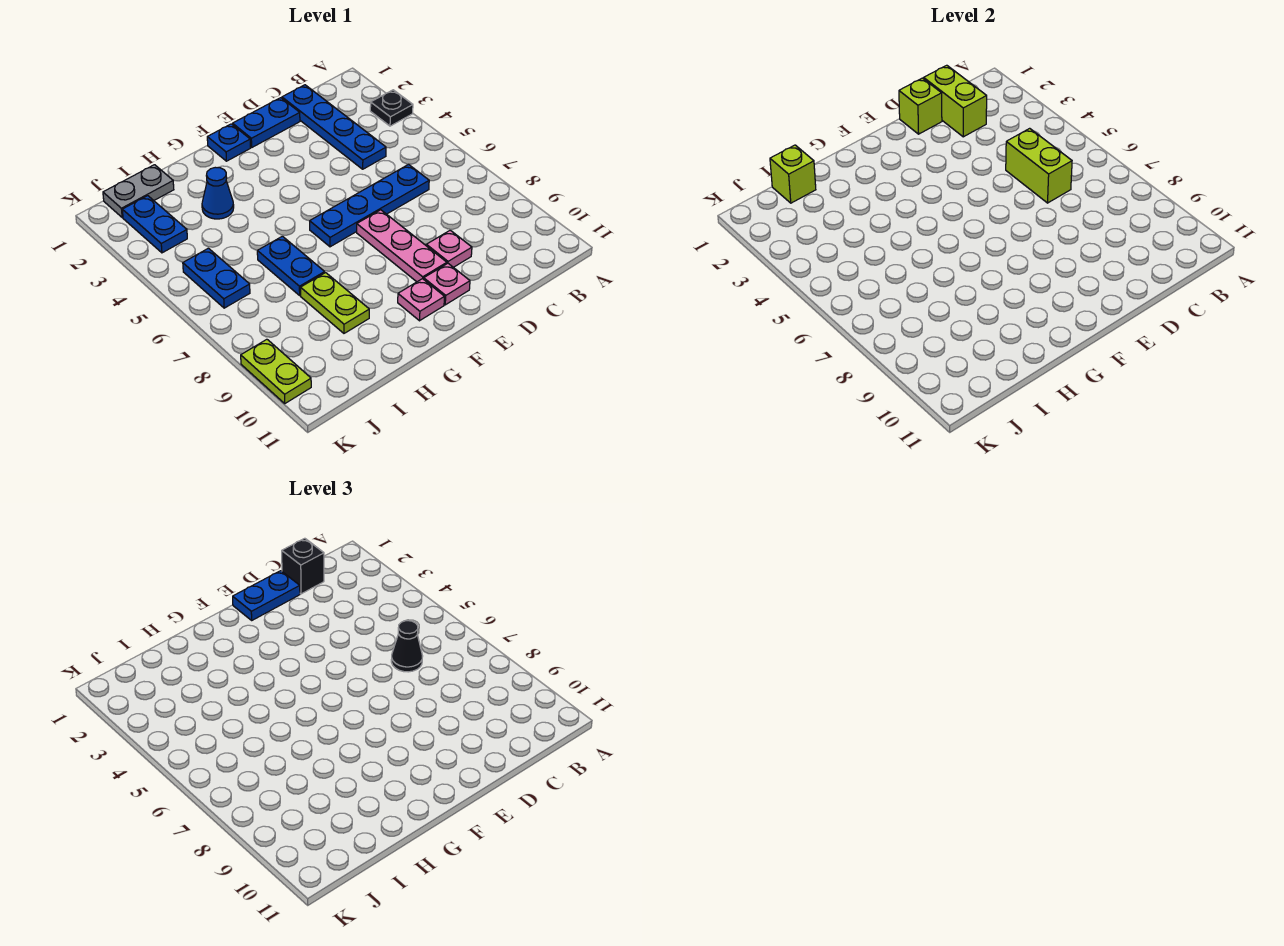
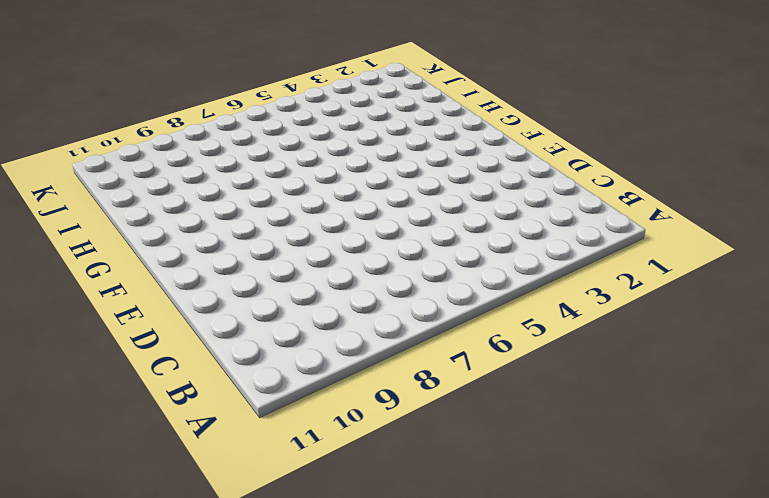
none -> black 1x1 plate [370,90,413,126]
none -> blue 1x4 plate [282,85,386,169]
none -> blue 1x4 plate [310,165,429,247]

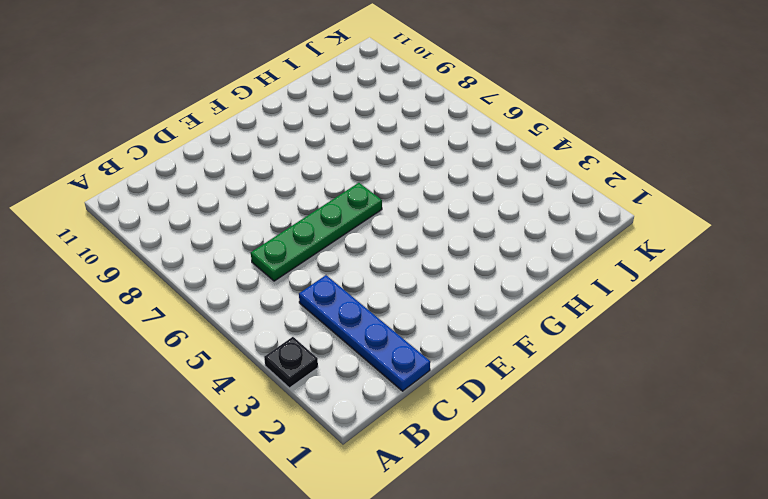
green 1x4 plate [251,183,382,281] -> blue 1x4 plate [310,165,429,247]
none -> blue 1x2 plate [233,98,300,147]
none -> pink 1x1 plate [426,230,472,267]
none -> pink 1x3 plate [357,210,447,282]

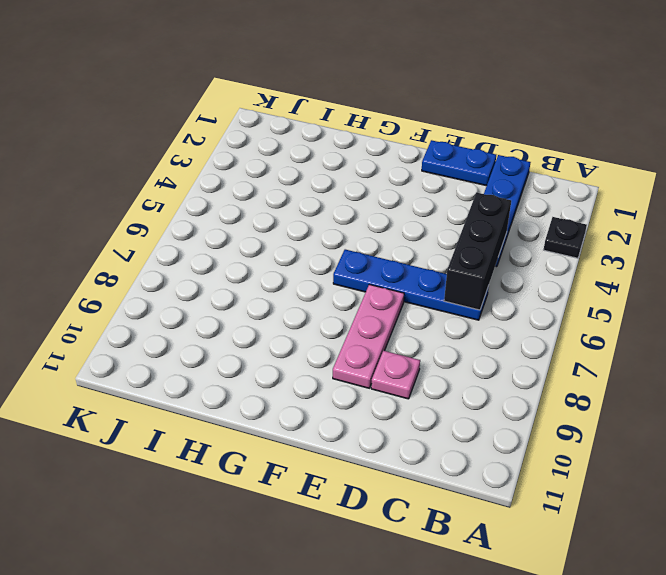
black 1x3 brick [444,192,511,310] -> lime 1x2 brick [1006,128,1072,203]
none -> pink 1x1 plate [424,263,470,305]
none -> blue 1x1 plate [207,124,250,161]
none -> pink 1x1 plate [398,279,444,321]

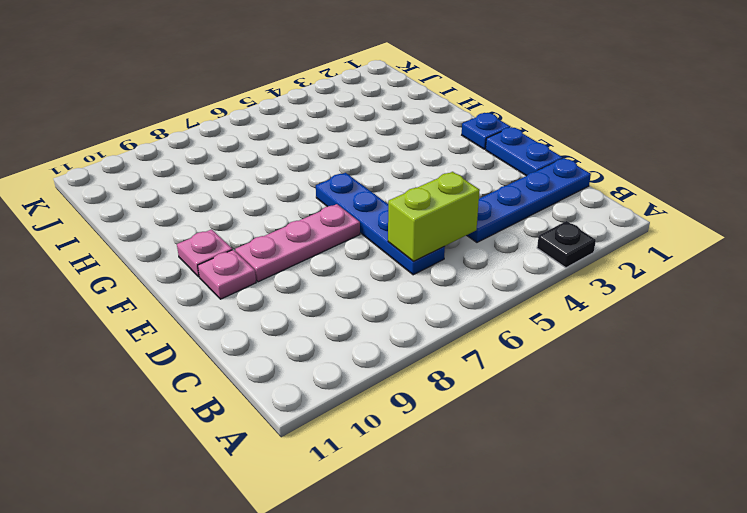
none -> pink 1x1 plate [426,230,472,267]
none -> blue 1x1 cone [202,167,234,219]
none -> blue 1x2 plate [257,236,325,295]

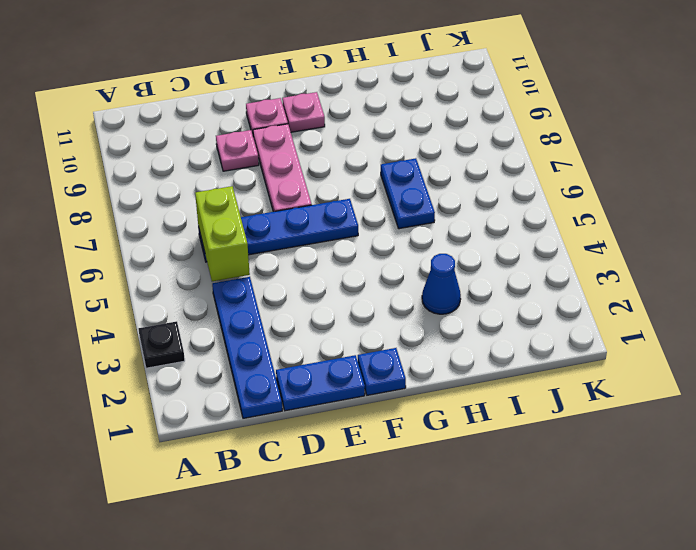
none -> lime 1x2 plate [301,273,369,333]
none -> grey 1x2 plate [103,165,174,217]
none -> blue 1x2 plate [122,196,187,253]

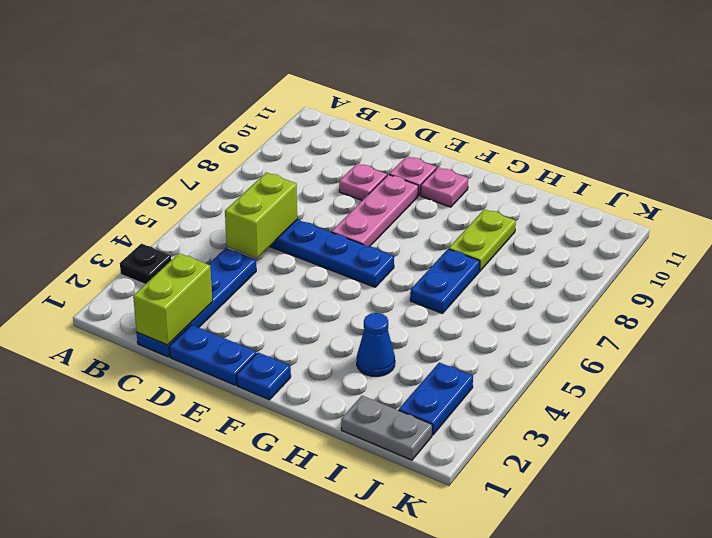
none -> blue 1x2 plate [183,248,250,308]
none -> lime 1x2 plate [241,339,311,403]
none -> lime 1x1 brick [899,78,942,134]

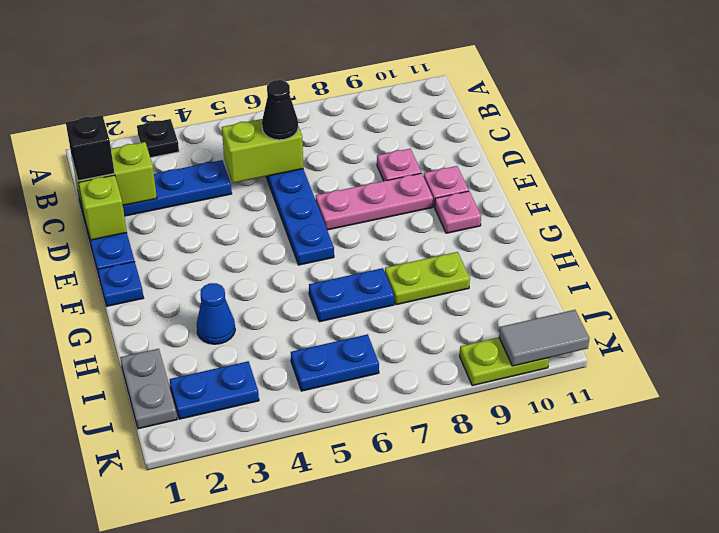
grey 1x2 tile [499,310,589,366] -> none
none -> lime 1x1 brick [770,145,816,203]
none -> blue 1x2 plate [233,571,300,620]

